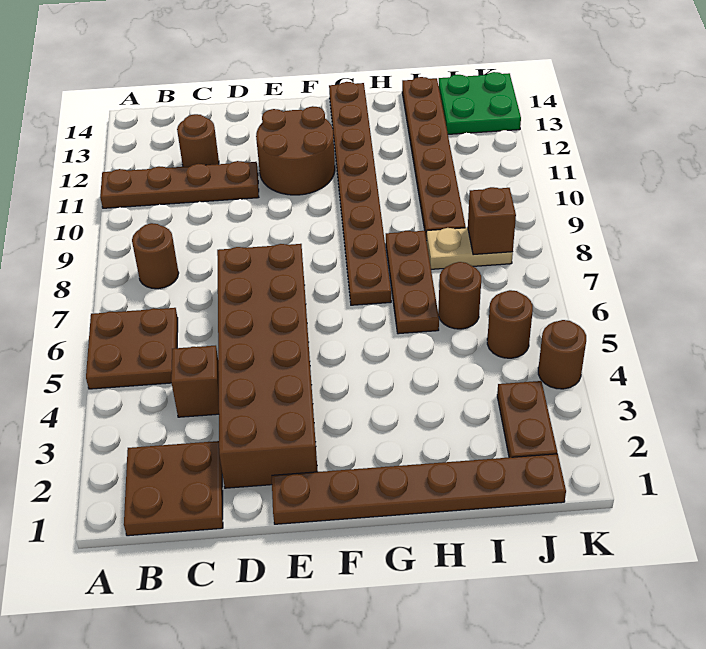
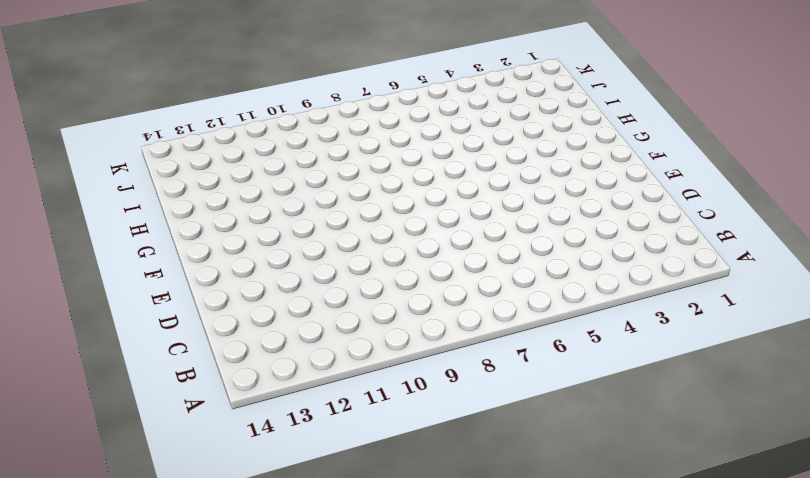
none -> brown 2x2 plate [86,308,178,389]
none -> brown 1x4 plate [100,161,259,208]
none -> brown 2x2 plate [124,441,223,536]

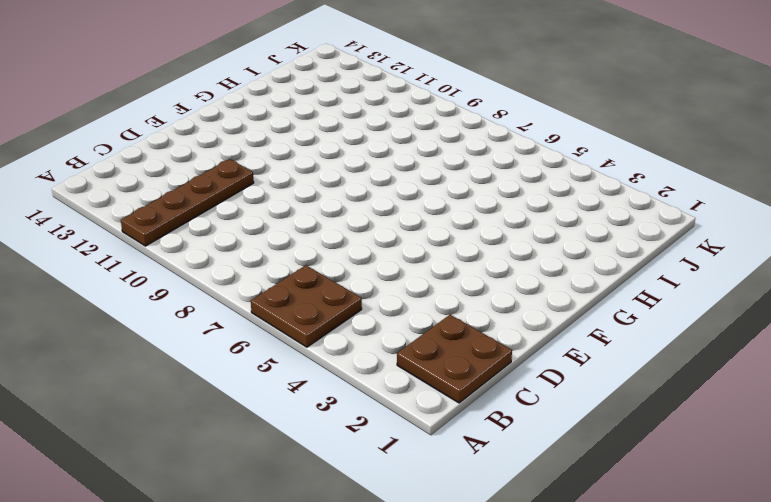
none -> brown 1x1 round brick [132,223,179,289]
none -> brown 1x1 brick [171,346,219,417]
none -> brown 1x1 round brick [177,114,219,167]

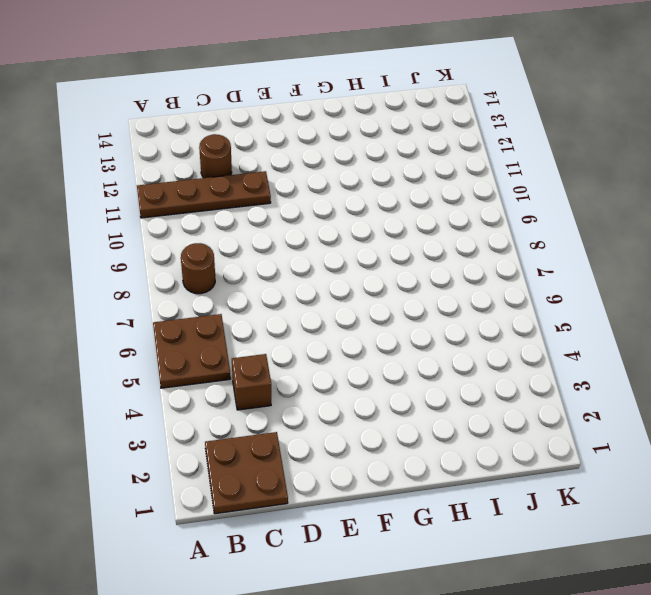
none -> brown 2x6 brick [217,244,318,488]
none -> brown 1x6 plate [272,454,566,524]
none -> brown 2x2 round brick [256,106,335,195]

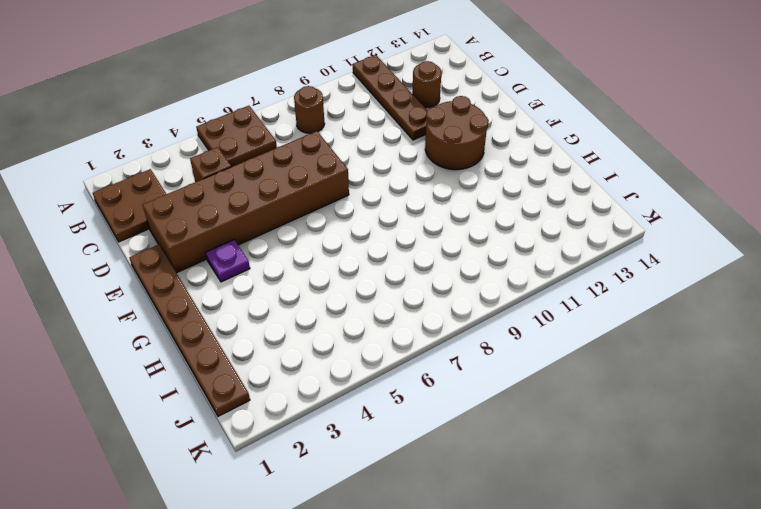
purple 1x1 plate [205,240,250,282] -> none
none -> brown 1x8 plate [329,82,391,305]
none -> brown 1x3 plate [386,231,439,334]
none -> brown 1x1 round brick [438,262,481,329]

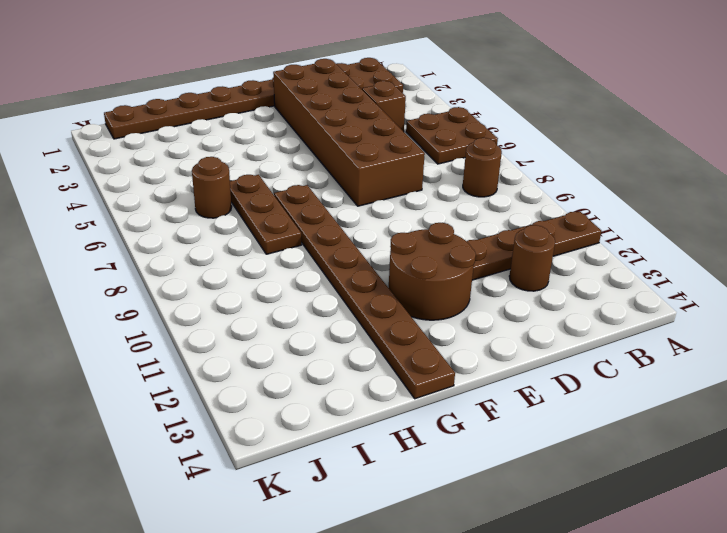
none -> tan 1x2 plate [426,228,513,269]
none -> brown 1x6 plate [402,77,466,240]
none -> brown 1x2 plate [497,381,557,457]

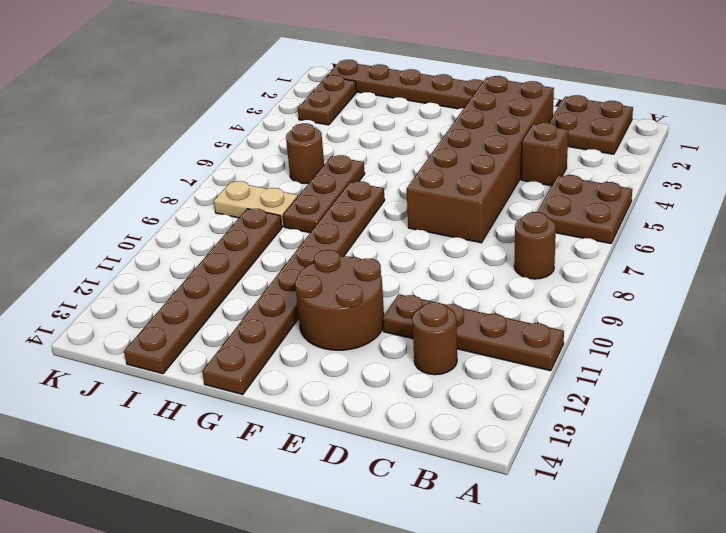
none -> brown 1x1 round brick [487,290,533,358]
none -> green 2x2 plate [439,72,521,134]
none -> brown 1x1 round brick [538,320,586,389]

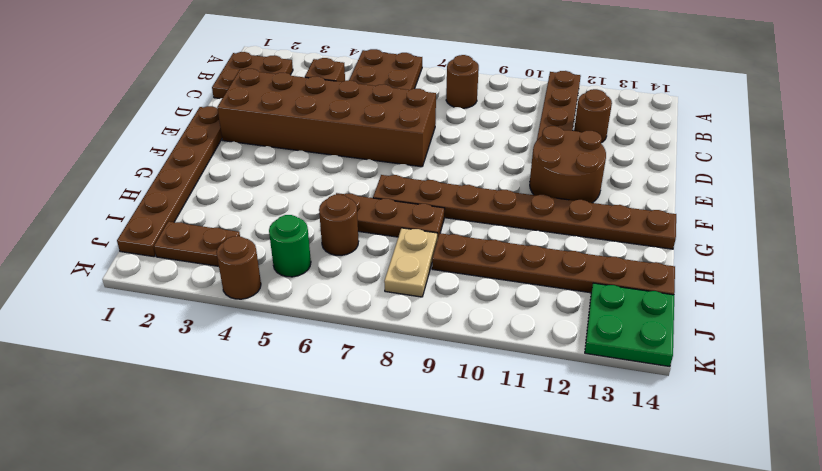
green 1x1 round brick [269,215,311,277] -> brown 1x1 round brick [487,290,533,358]
none -> brown 1x1 brick [468,187,516,255]

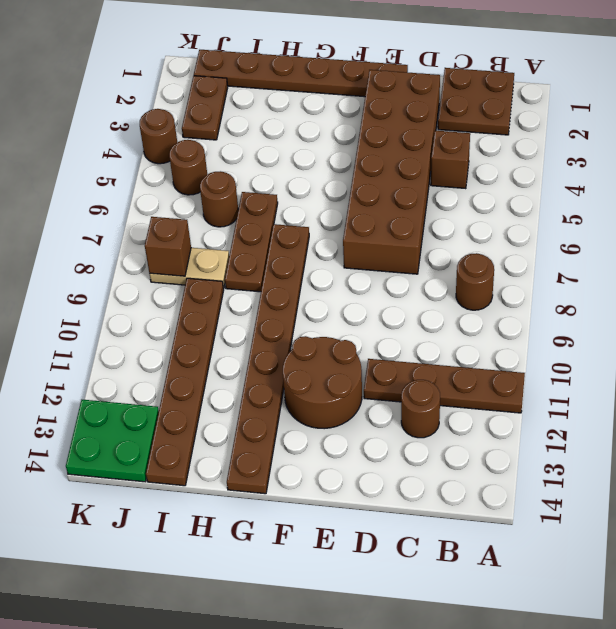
none -> brown 2x2 plate [86,308,178,389]

